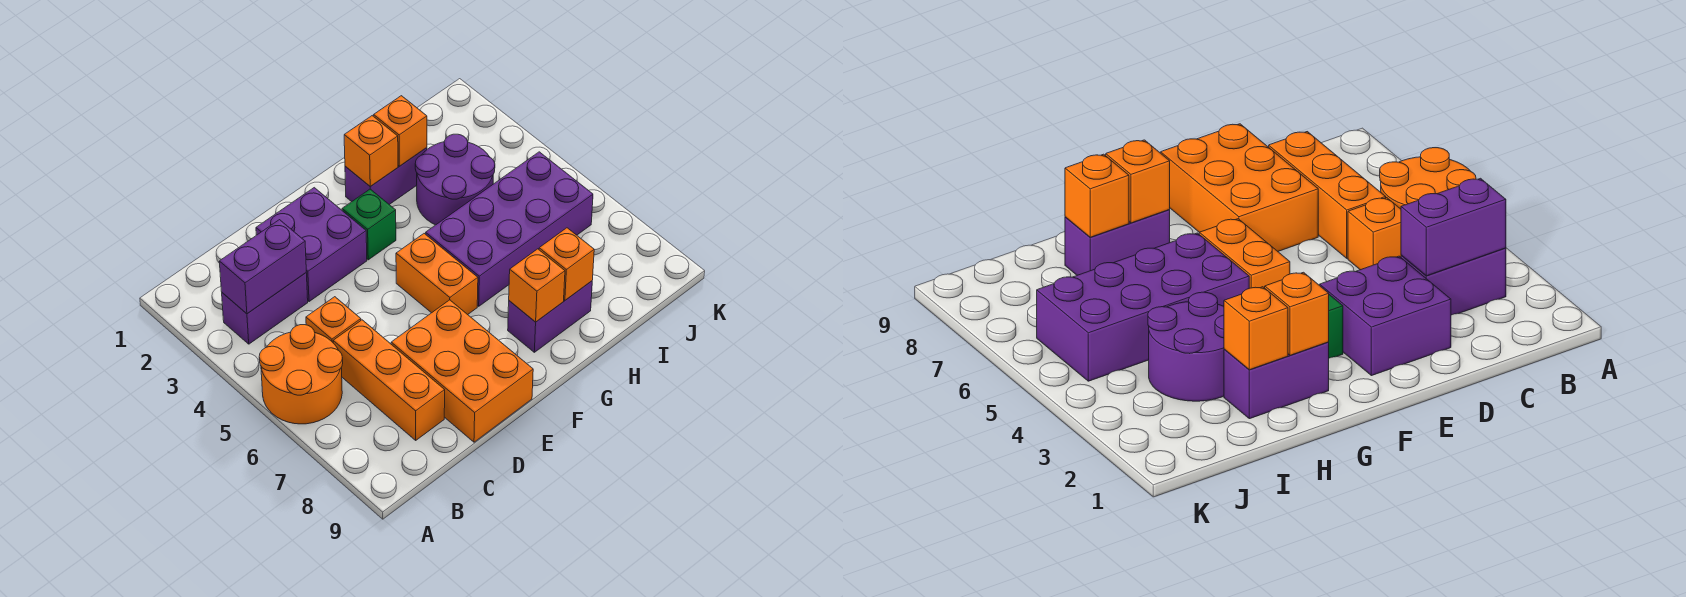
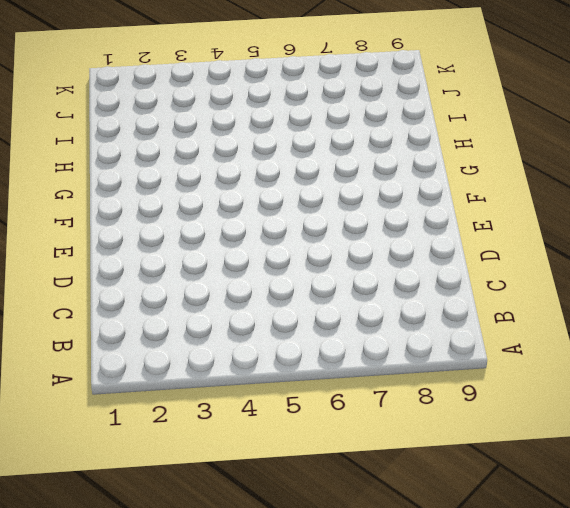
none -> orange 2x2 round brick [259,325,343,424]
none -> purple 1x2 brick [222,273,308,344]
none -> orange 1x1 brick [306,297,361,342]

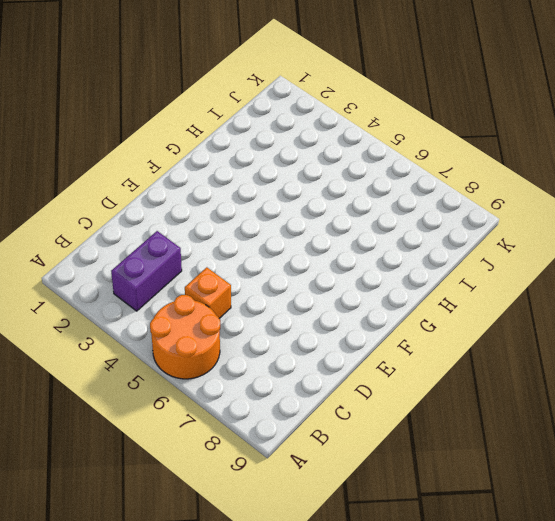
none -> orange 1x3 brick [333,320,445,440]
none -> purple 2x2 brick [256,188,367,302]
none -> orange 2x3 brick [391,300,533,442]

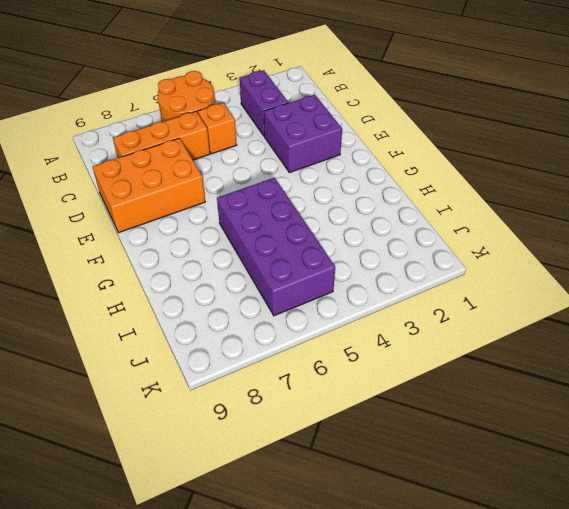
none -> green 1x1 brick [342,189,396,260]
none -> orange 1x2 brick [396,234,478,315]
none -> purple 1x2 brick [345,148,427,205]

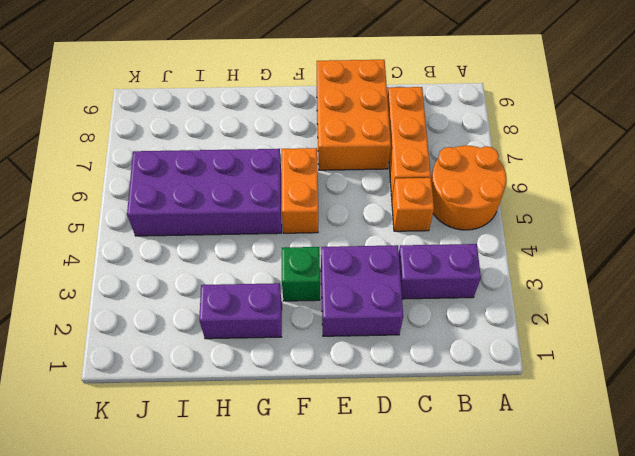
none -> purple 1x2 brick [508,281,592,352]
none -> purple 2x2 round brick [415,134,495,225]
none -> purple 1x2 brick [219,220,306,314]

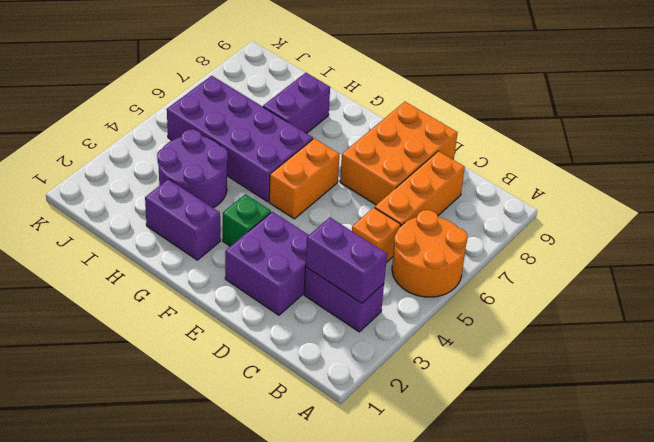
purple 1x2 brick [263,73,330,134] -> purple 1x2 brick turned to [508,281,592,352]
none -> orange 1x1 brick [344,116,398,186]
none -> orange 1x1 brick [509,249,565,322]
none -> orange 1x1 brick [374,96,427,166]

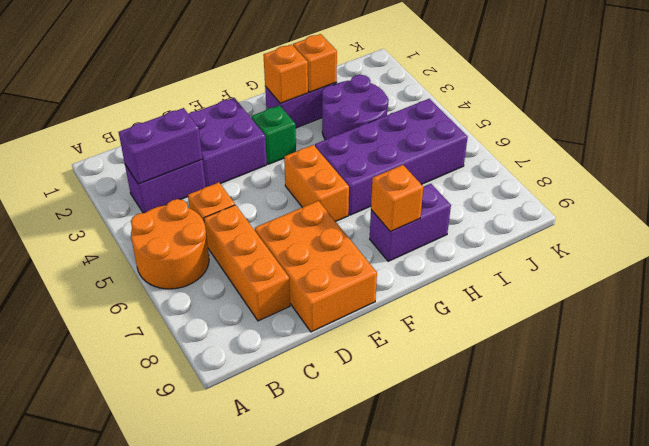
none -> orange 1x1 brick [539,228,594,300]

